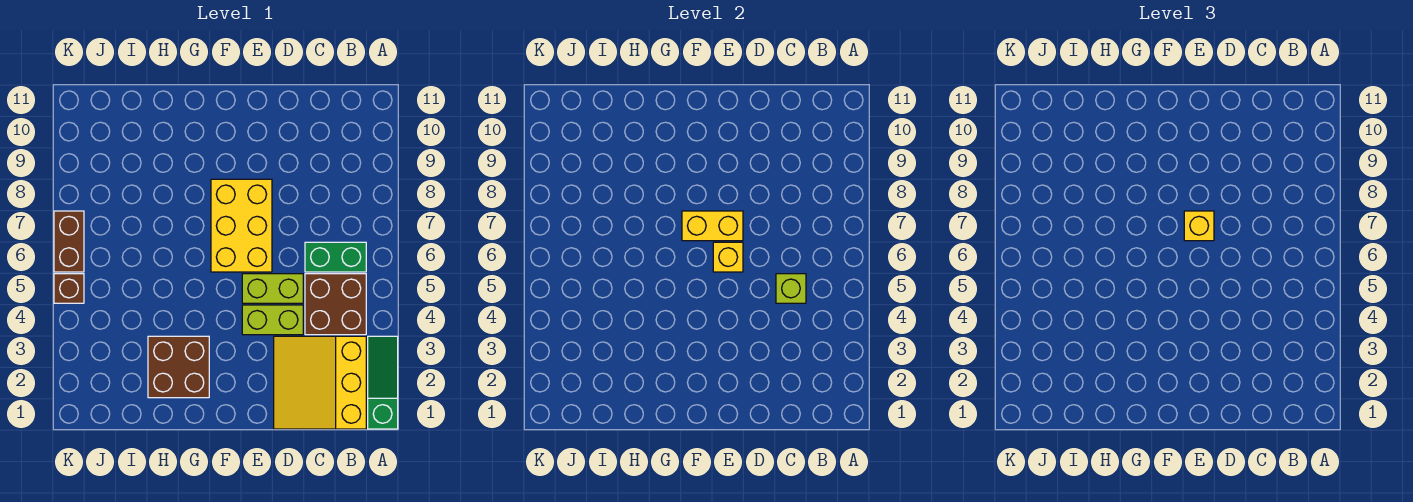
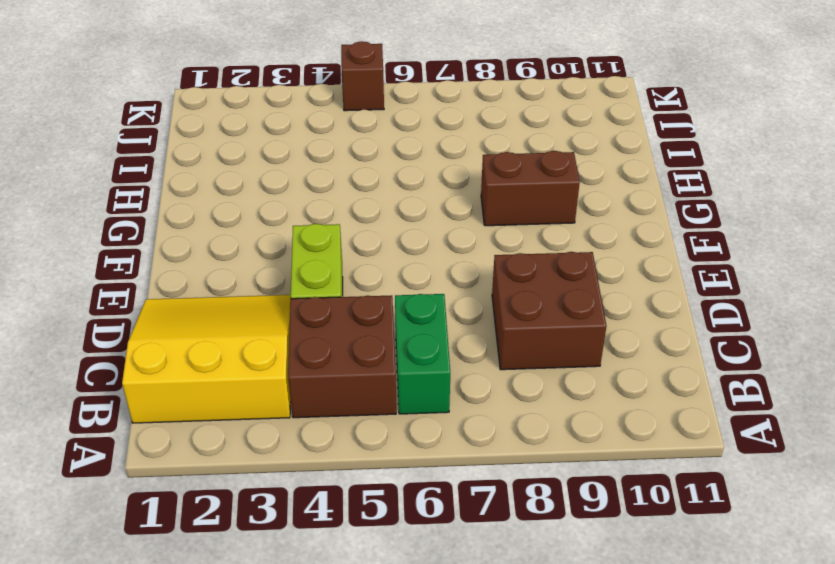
brown 2x2 brick [492,252,606,370] -> brown 2x2 brick moved to [148,336,209,398]
brown 1x2 brick [481,151,580,226] -> brown 1x2 brick moved to [54,211,84,272]
none -> green 1x3 slope [368,336,398,429]
none -> lime 1x2 brick [242,274,303,303]
none -> yellow 2x3 brick [211,179,272,272]

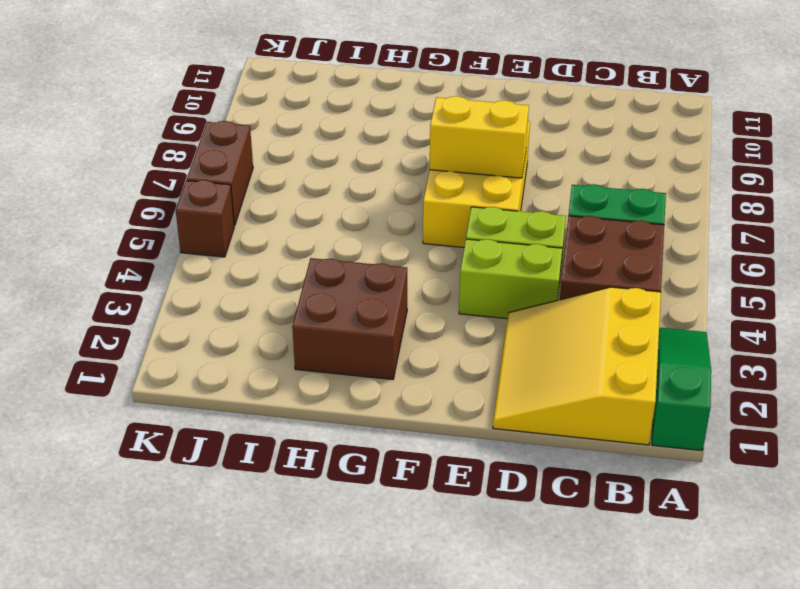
none -> lime 1x1 brick [776,274,806,303]
none -> yellow 1x1 brick [713,242,743,272]
none -> yellow 1x1 brick [1184,211,1214,241]

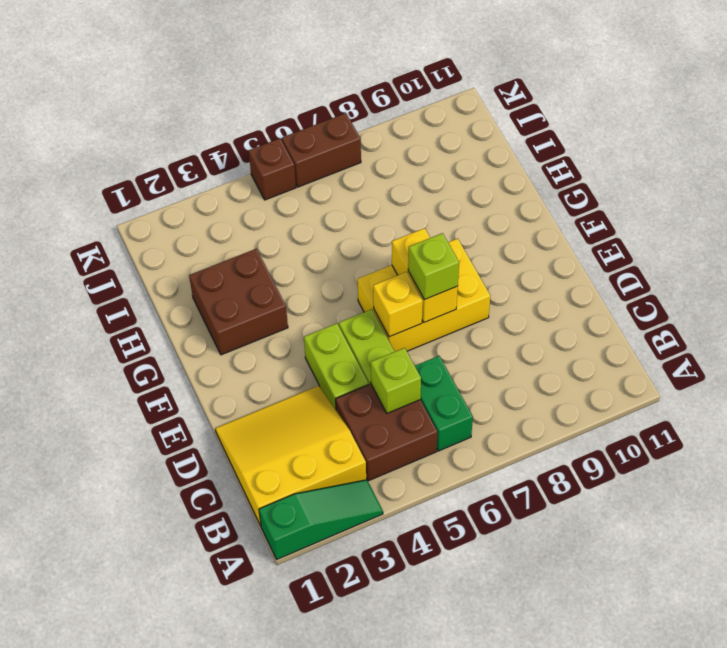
lime 1x1 brick [408,233,459,300] -> yellow 1x1 brick [1184,211,1214,241]

